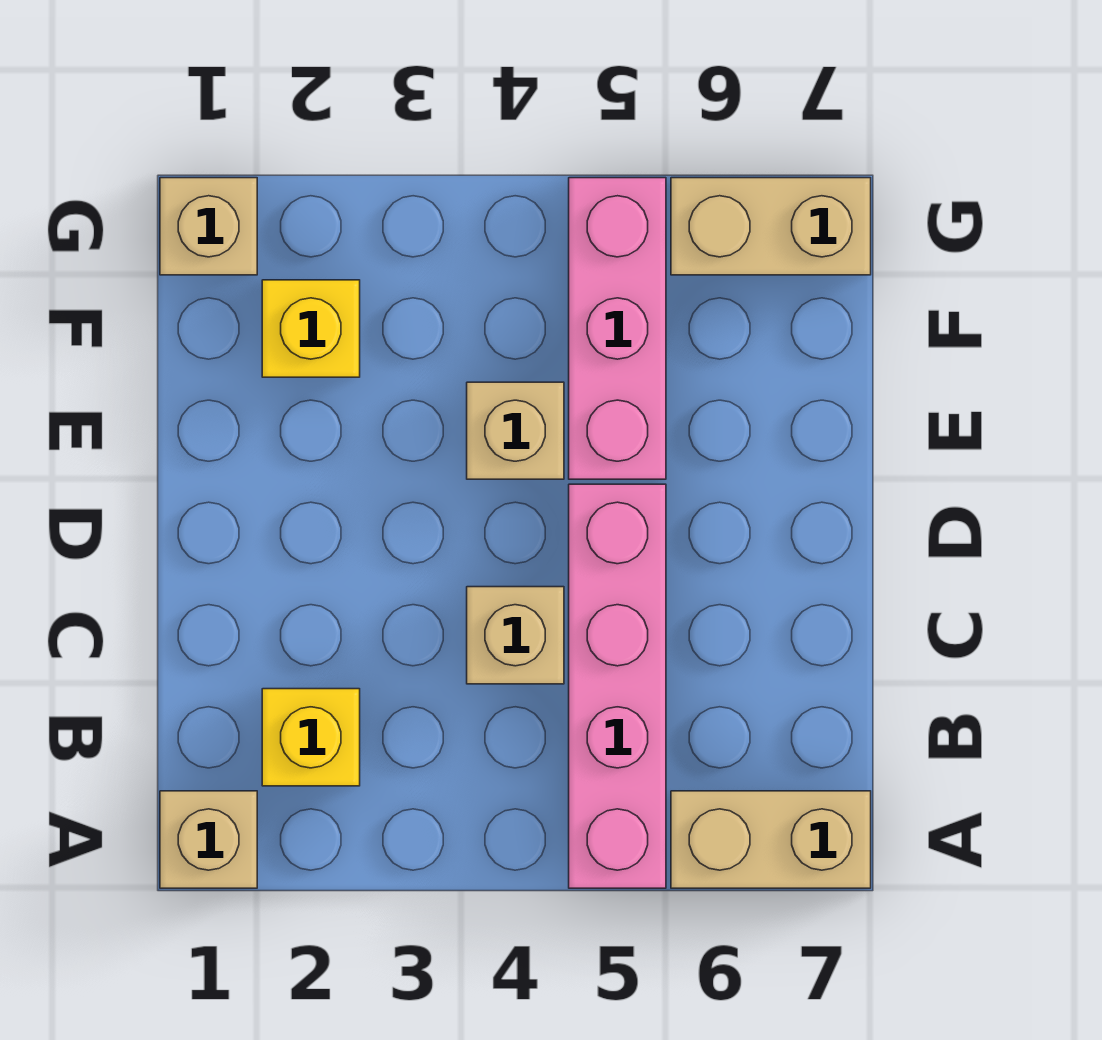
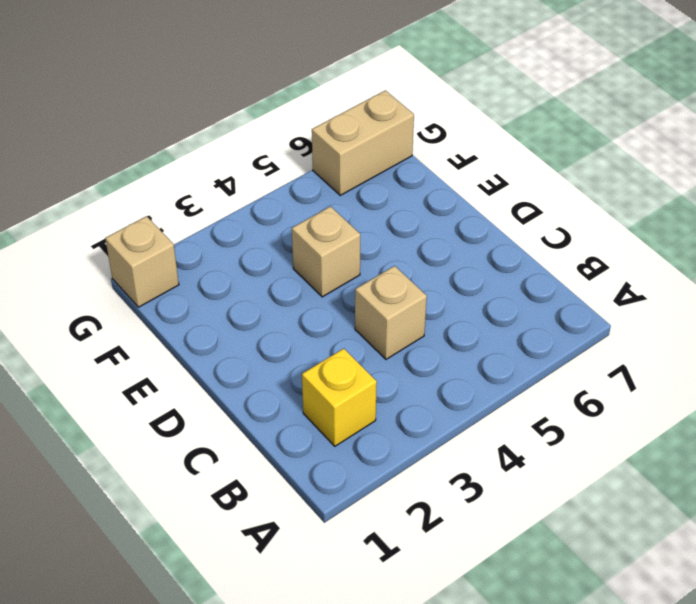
none -> tan 1x1 brick [160,791,257,888]
none -> pink 1x4 brick [569,484,666,888]

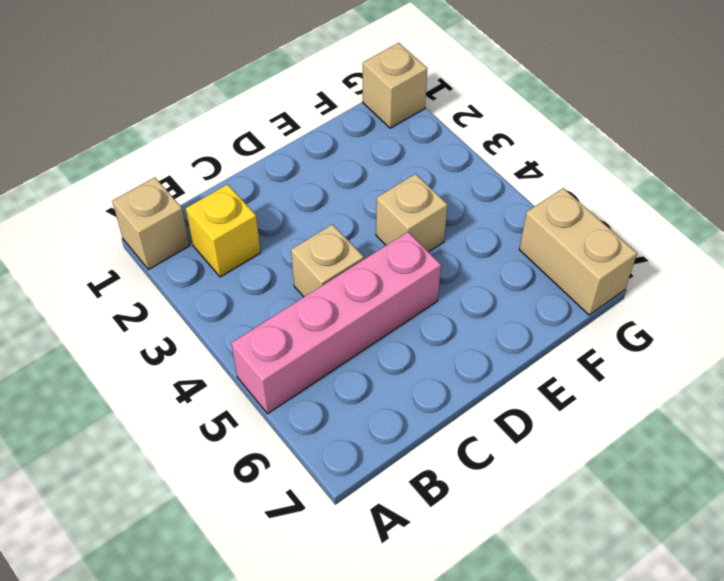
none -> tan 1x2 brick [671,791,871,888]
none -> pink 1x3 brick [569,178,666,479]

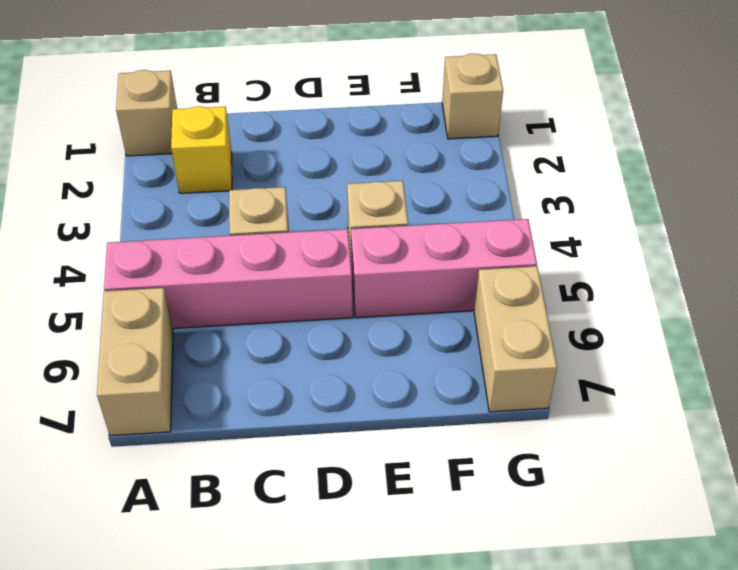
none -> yellow 1x1 brick [262,280,360,377]

